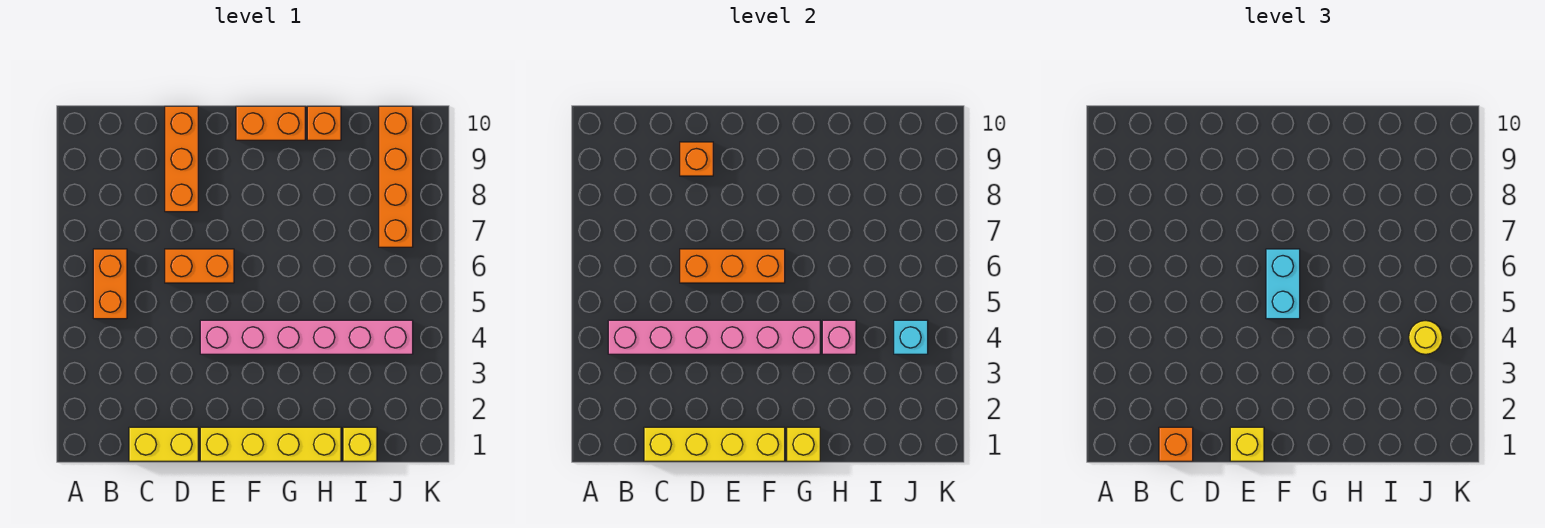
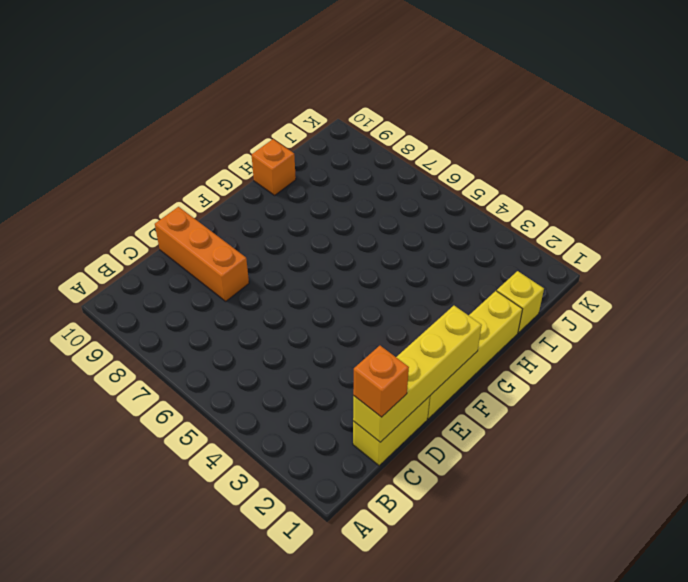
none -> orange 1x2 brick [93,249,127,319]
none -> orange 1x2 brick [165,249,234,283]
none -> pink 1x6 brick [200,320,413,354]

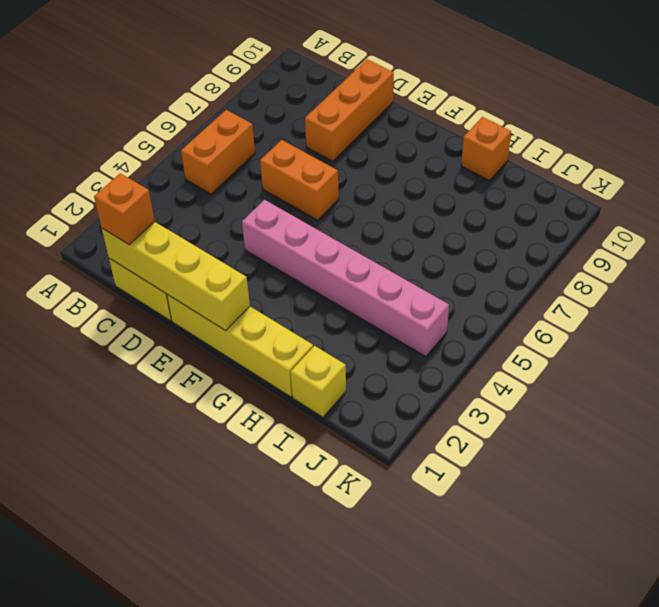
none -> orange 1x2 brick [236,106,305,140]
none -> orange 1x4 brick [379,106,413,247]
none -> pink 1x6 brick [608,320,820,354]

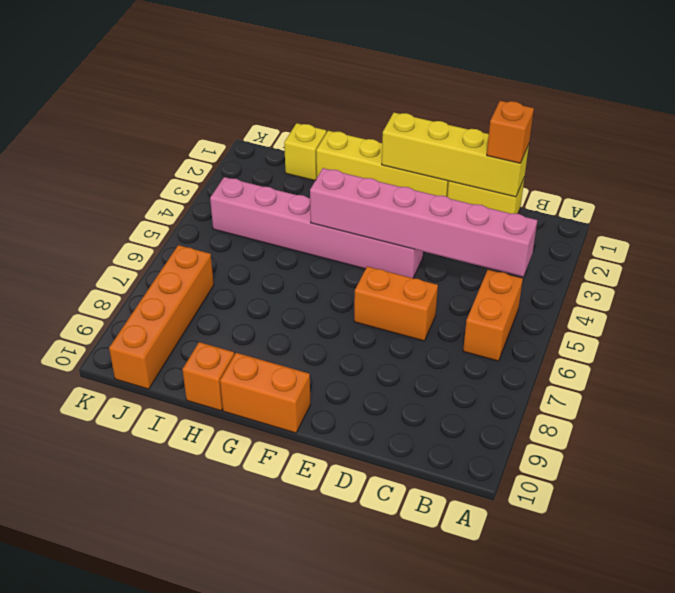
none -> orange 1x3 brick [165,106,198,212]
none -> orange 1x3 brick [680,249,785,283]
none -> orange 1x1 brick [680,142,713,176]

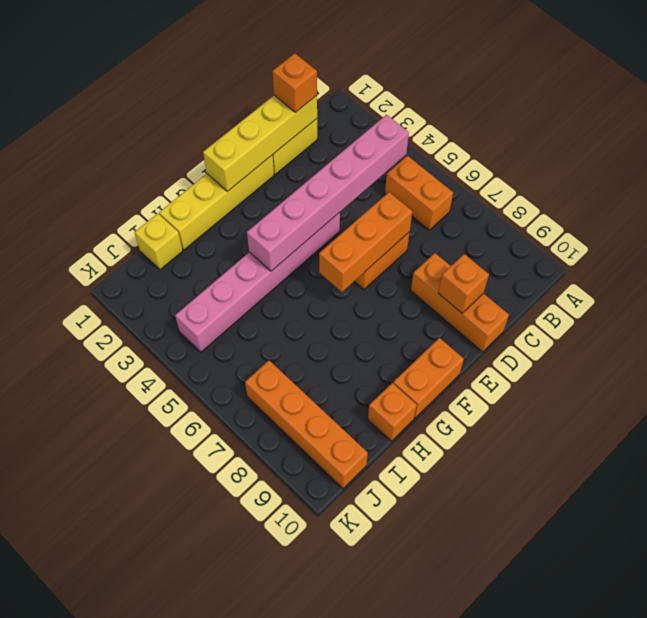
none -> yellow 1x1 brick [787,427,820,461]
none -> pink 1x1 brick [822,320,856,354]
none -> cyan 1x1 brick [894,320,928,354]

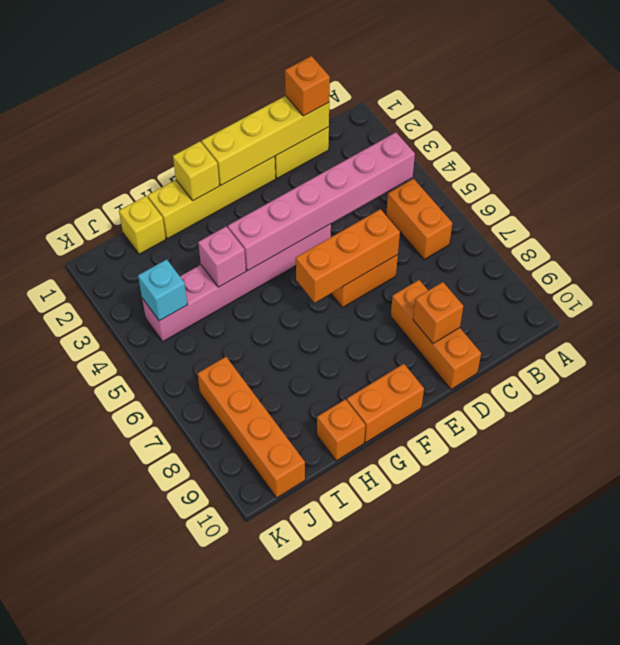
none -> yellow 1x1 brick [1230,427,1264,461]
none -> cyan 1x2 brick [1266,249,1300,319]
none -> yellow 1x1 round brick [1409,321,1442,354]

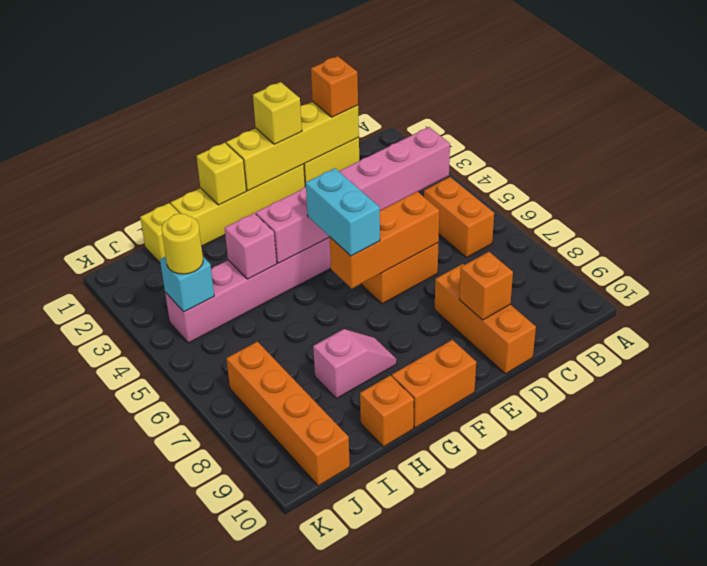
pink 1x2 slope [313,329,396,398] -> none

